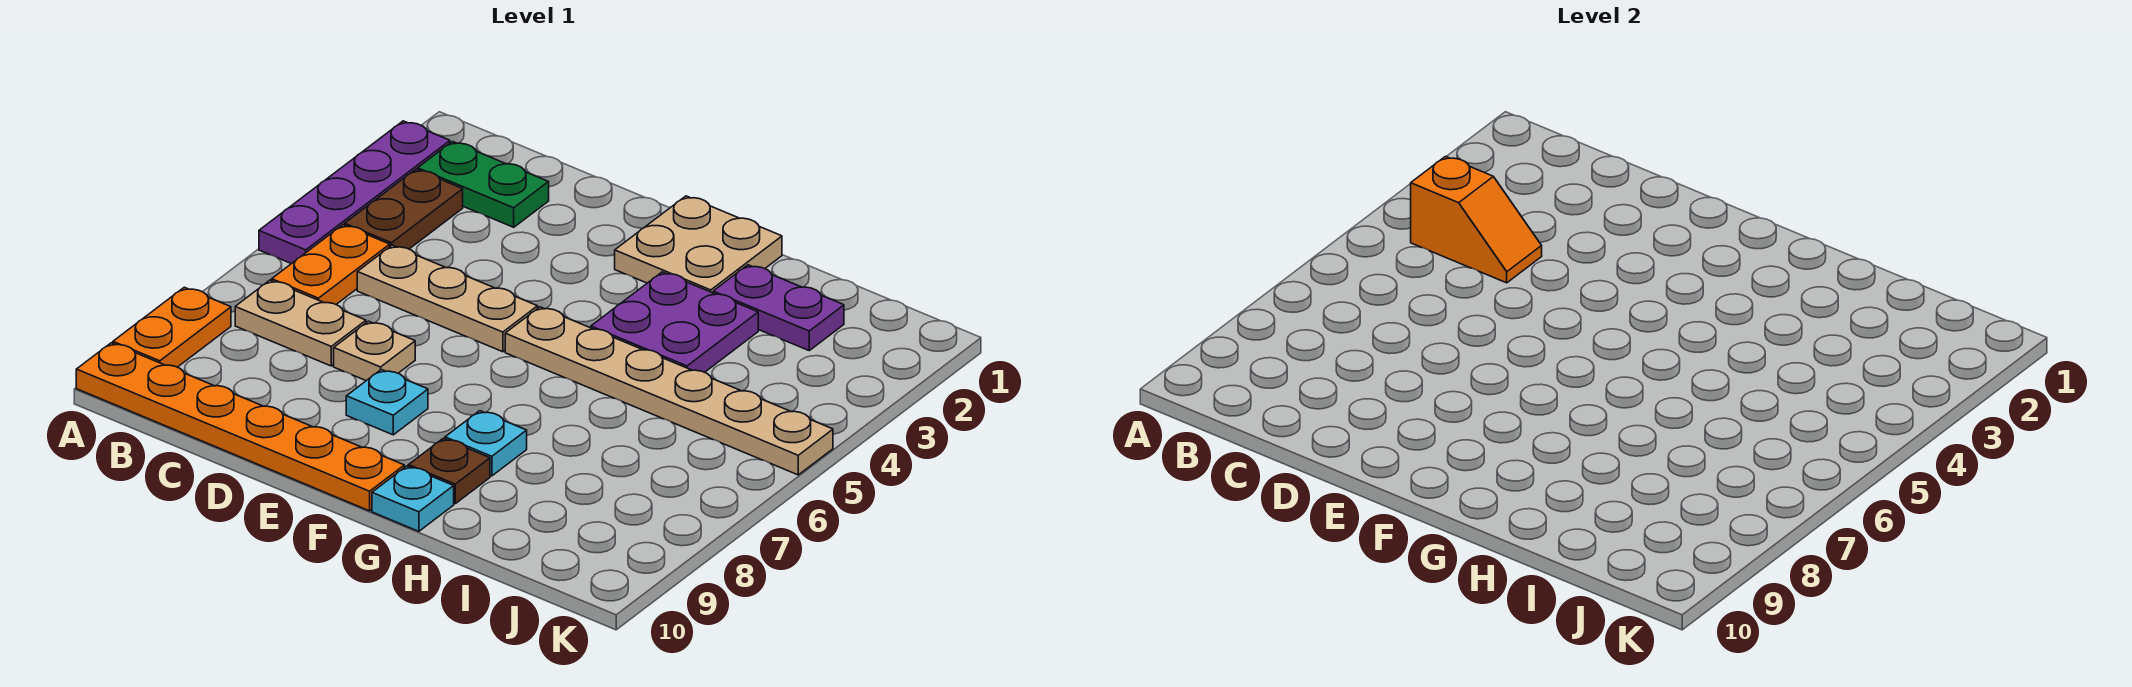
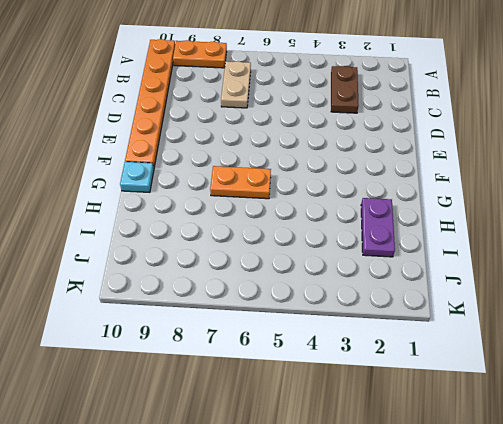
brown 1x2 plate [331,66,359,113] -> brown 1x2 plate turned to [345,169,463,249]
orange 1x2 plate [210,166,271,199] -> orange 1x2 plate moved to [272,225,390,304]
none -> purple 1x4 plate [259,121,450,264]
none -> green 1x2 plate [418,142,549,227]
none -> tan 1x3 plate [357,245,538,352]

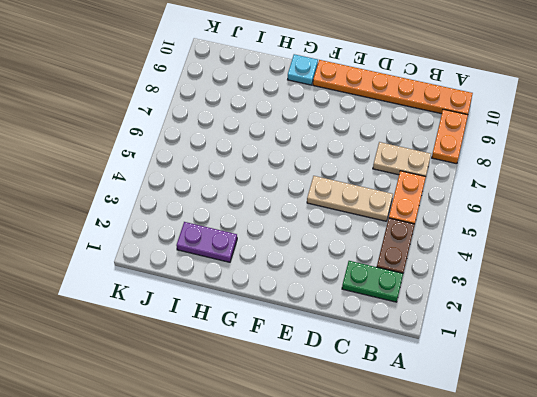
none -> purple 1x4 plate [259,121,450,264]
none -> tan 1x1 plate [334,321,415,381]
none -> cyan 1x1 plate [346,370,428,435]

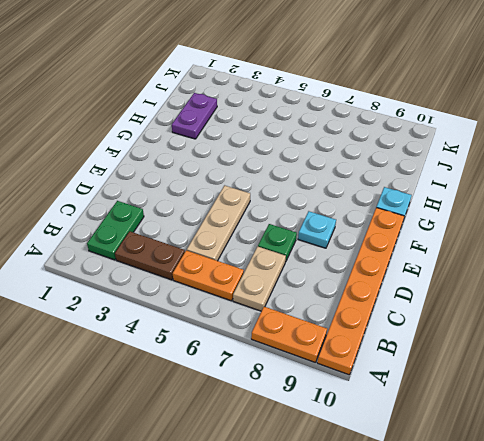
green 1x1 plate [258,224,297,262] -> tan 1x1 plate [334,321,415,381]
none -> purple 1x4 plate [259,121,450,264]
none -> tan 2x2 plate [615,196,782,293]
none -> tan 1x6 plate [505,307,833,475]

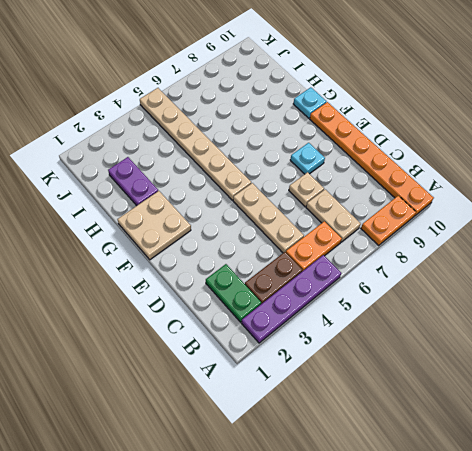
none -> purple 2x2 plate [591,272,758,372]
none -> cyan 1x1 plate [445,411,527,476]
none -> brown 1x1 plate [408,438,490,504]

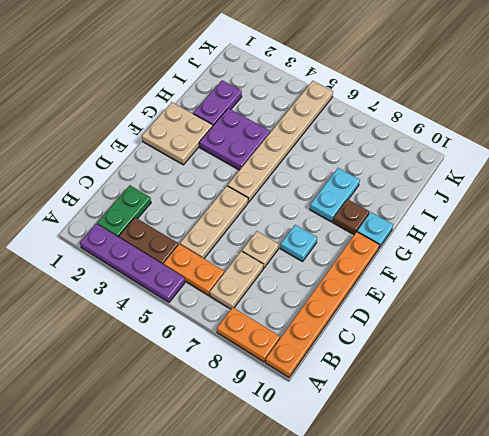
cyan 1x2 plate [310,168,360,222] -> cyan 1x1 plate [445,411,527,476]
none -> orange 1x2 slope [1411,157,1542,283]

